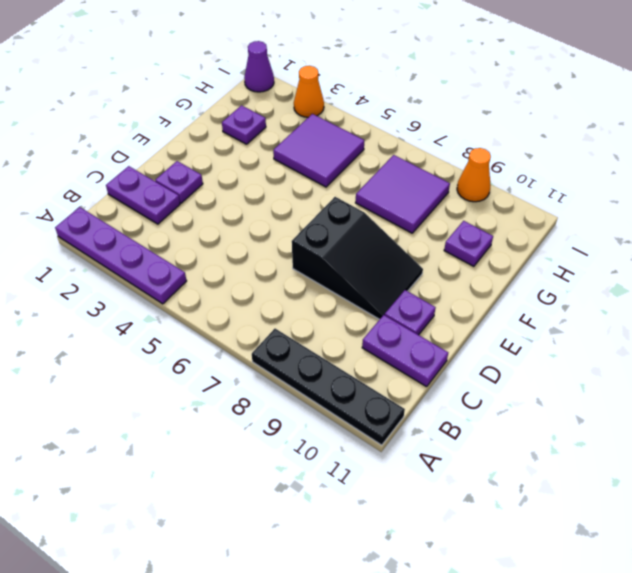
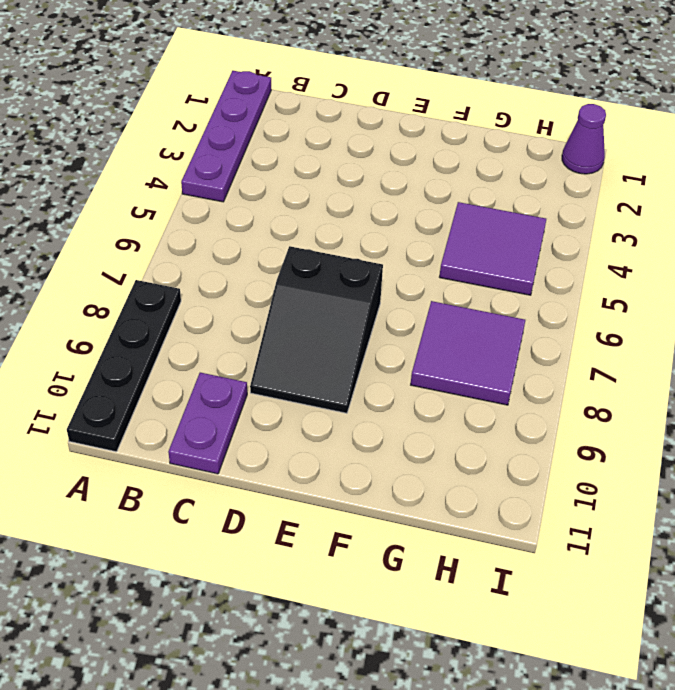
none -> purple 1x2 plate [106,166,180,224]
none -> purple 1x1 plate [155,161,203,203]
none -> purple 1x1 plate [385,290,436,335]

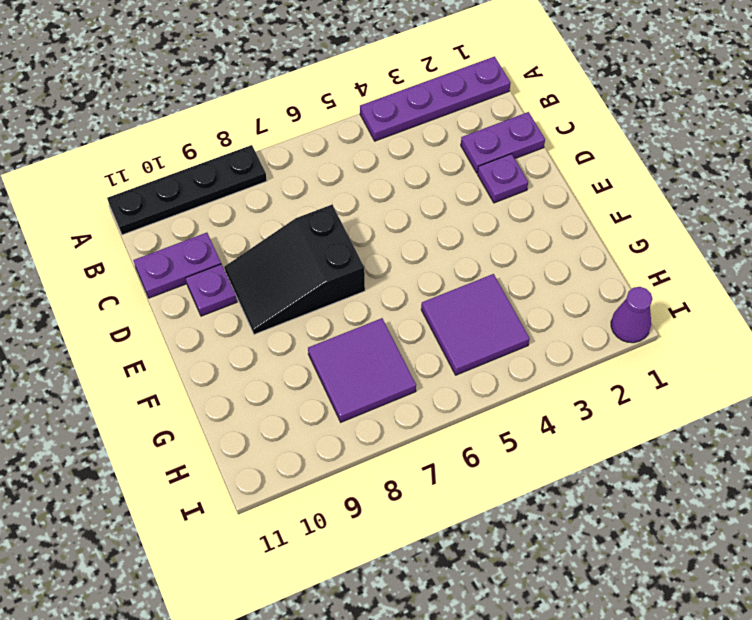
none -> purple 1x1 plate [222,105,266,144]
none -> purple 1x1 plate [444,221,493,266]
none -> orange 1x1 cone [294,66,324,117]

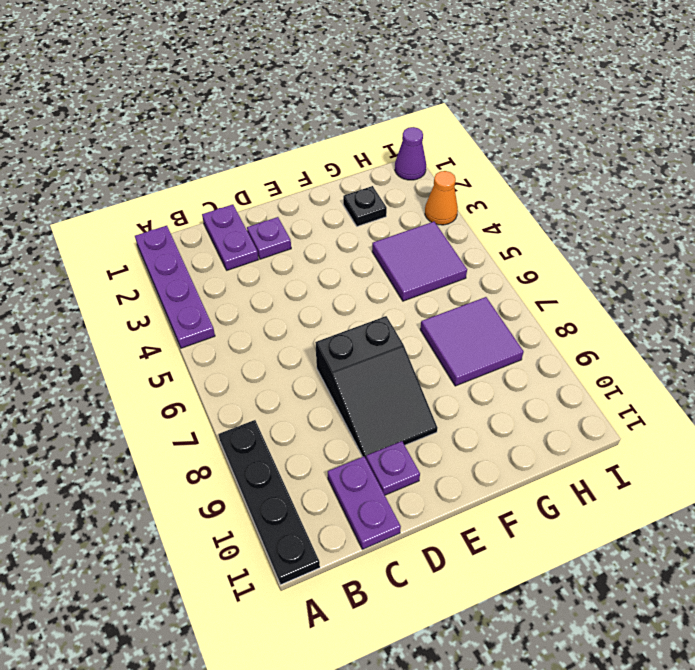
black 1x1 plate [343,186,387,226] -> purple 1x1 plate [222,105,266,144]
none -> purple 1x1 plate [444,221,493,266]
none -> orange 1x1 cone [457,148,491,202]

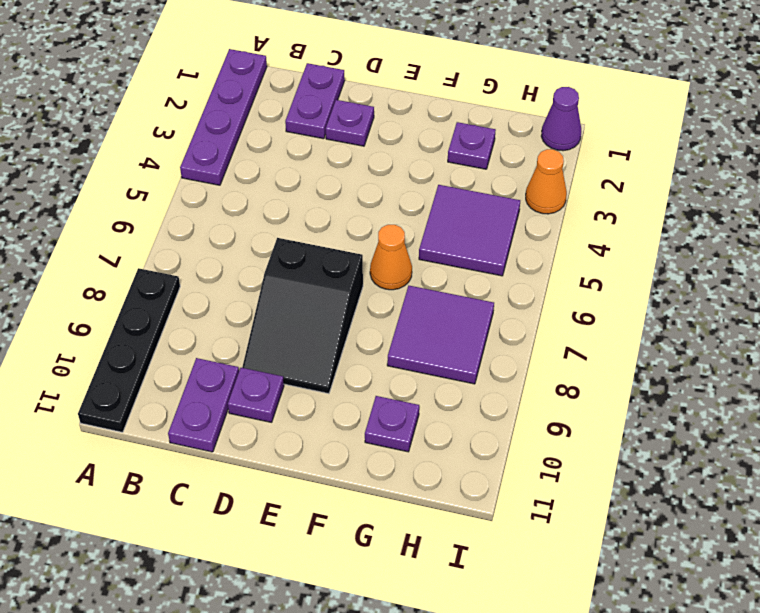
orange 1x1 cone [370,225,412,290] -> orange 1x1 cone moved to [457,148,491,202]

